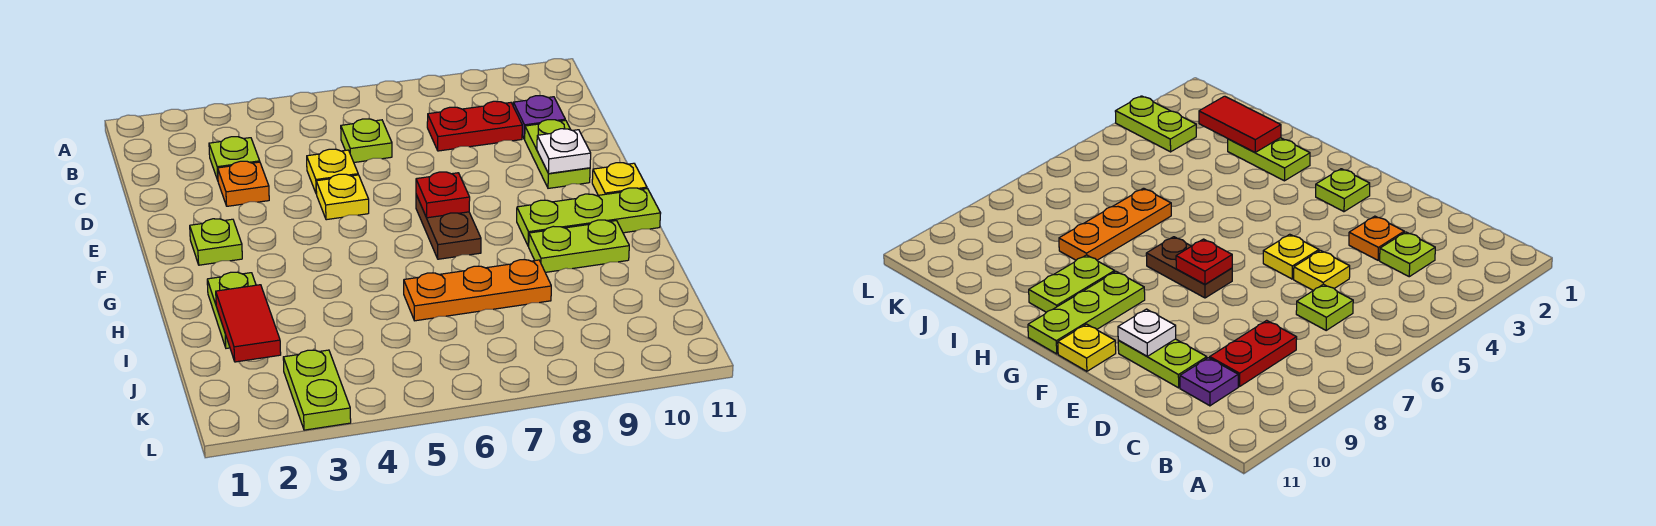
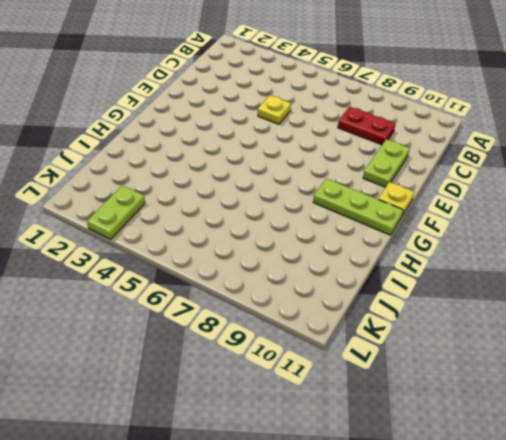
none -> lime 1x1 plate [209,137,260,180]
none -> lime 1x1 plate [341,119,392,162]
none -> purple 1x1 plate [513,96,565,139]

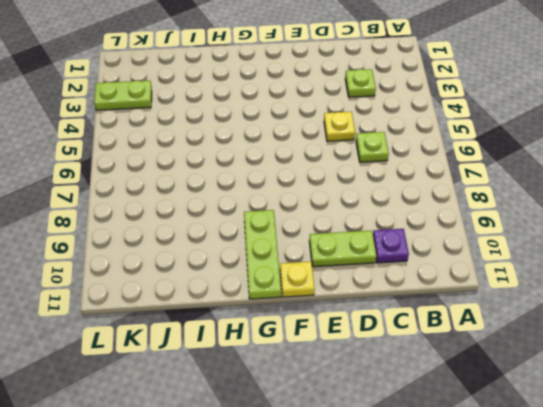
none -> red 1x2 plate [427,101,522,151]
none -> orange 1x1 plate [218,161,269,206]
none -> yellow 1x1 plate [316,174,369,220]

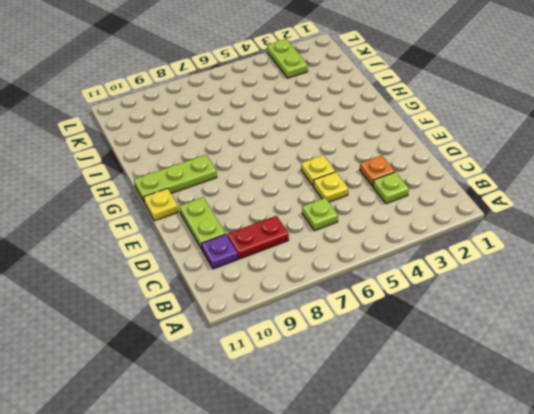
none -> lime 1x1 plate [190,219,242,265]
none -> brown 1x2 plate [416,195,481,259]
none -> lime 1x2 plate [207,272,256,348]

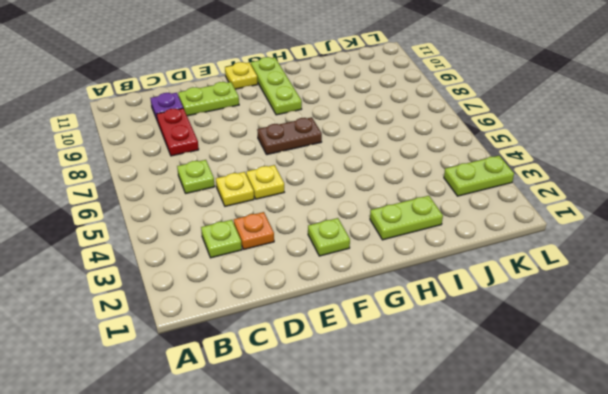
none -> lime 1x2 plate [529,220,629,272]
none -> orange 1x3 plate [404,260,551,321]
none -> white 1x1 plate [537,129,591,173]

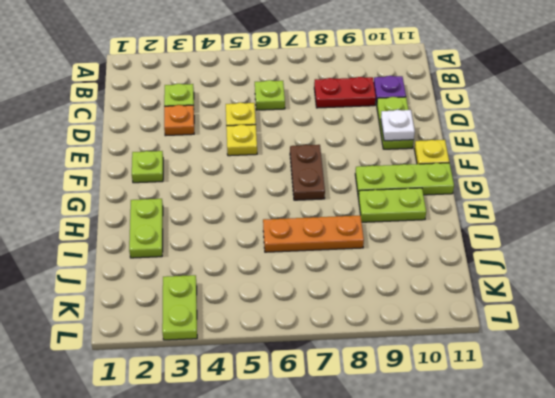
none -> red 1x1 plate [416,172,470,218]
none -> red 1x2 tile [216,285,281,362]

